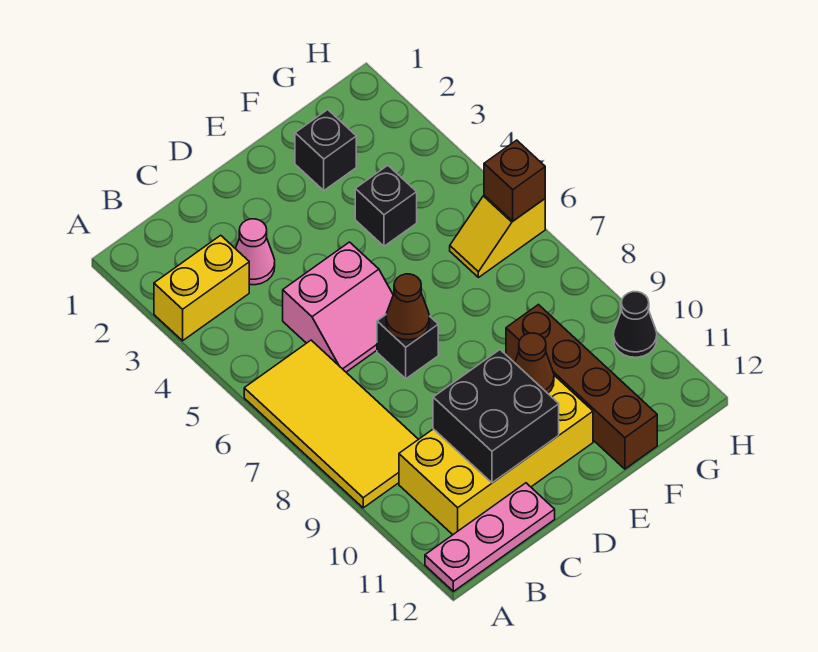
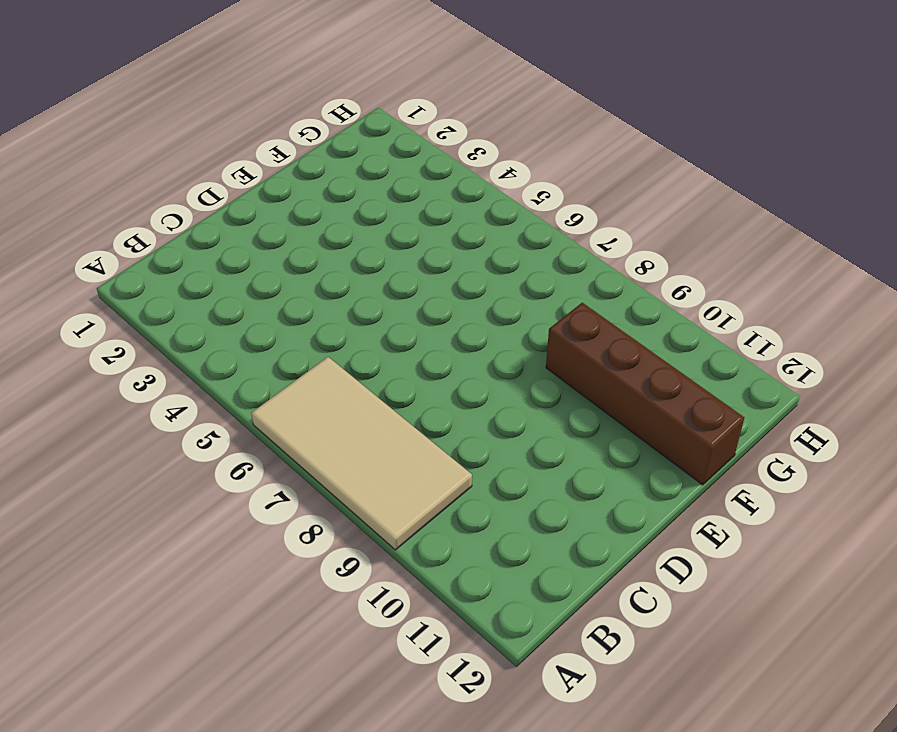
tan 2x4 tile [251,357,472,550] -> yellow 2x4 tile [244,340,418,508]
none -> yellow 1x2 brick [154,235,249,341]
none -> pink 1x3 plate [425,483,555,591]
none -> yellow 2x4 brick [399,375,593,535]

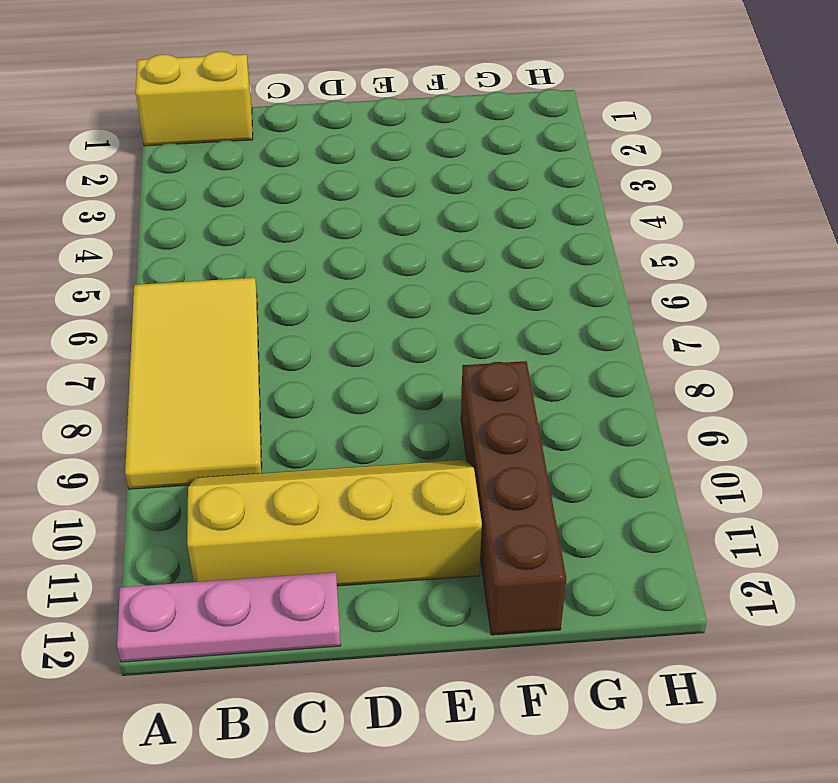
yellow 1x2 brick [136,52,253,146] -> yellow 1x2 brick moved to [154,235,249,341]
yellow 2x4 slope [187,460,482,586] -> yellow 2x4 brick [399,375,593,535]
none -> pink 1x1 cone [235,219,275,285]
none -> pink 2x2 slope [283,242,393,372]
none -> black 1x1 brick [377,315,438,379]

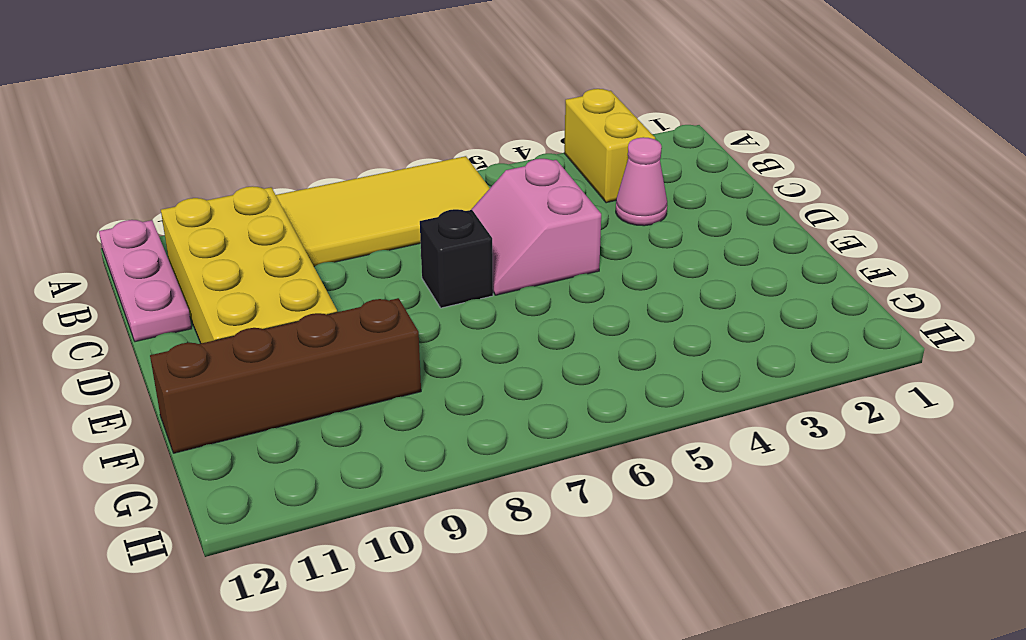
none -> black 1x1 brick [295,110,356,190]
none -> black 1x1 brick [355,165,417,246]
none -> yellow 1x2 slope [450,195,545,278]

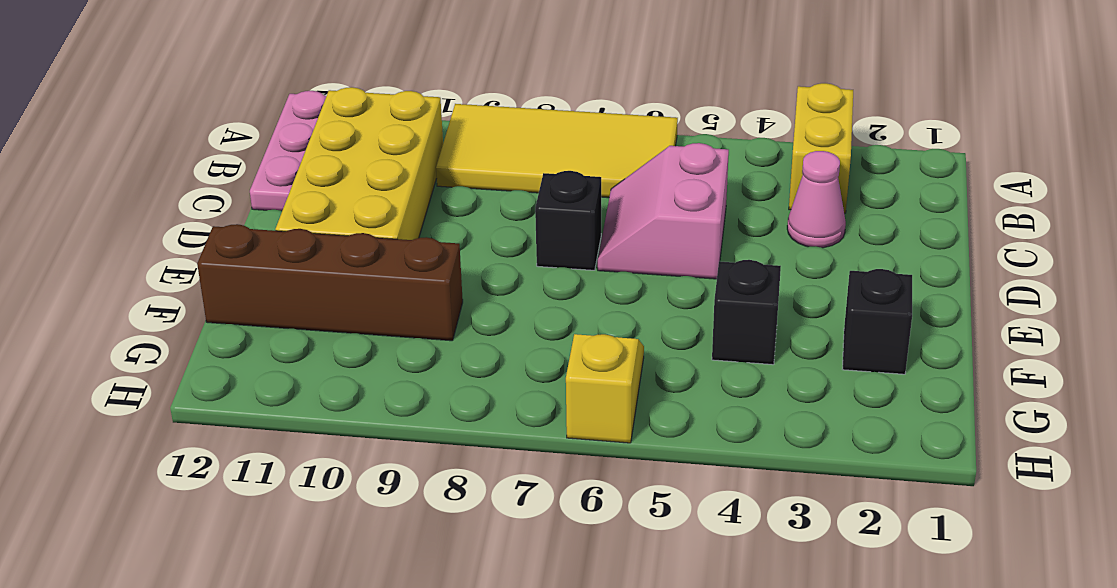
none -> black 1x1 cone [614,292,657,357]
none -> black 2x2 brick [433,350,559,483]
none -> brown 1x1 cone [386,274,429,340]

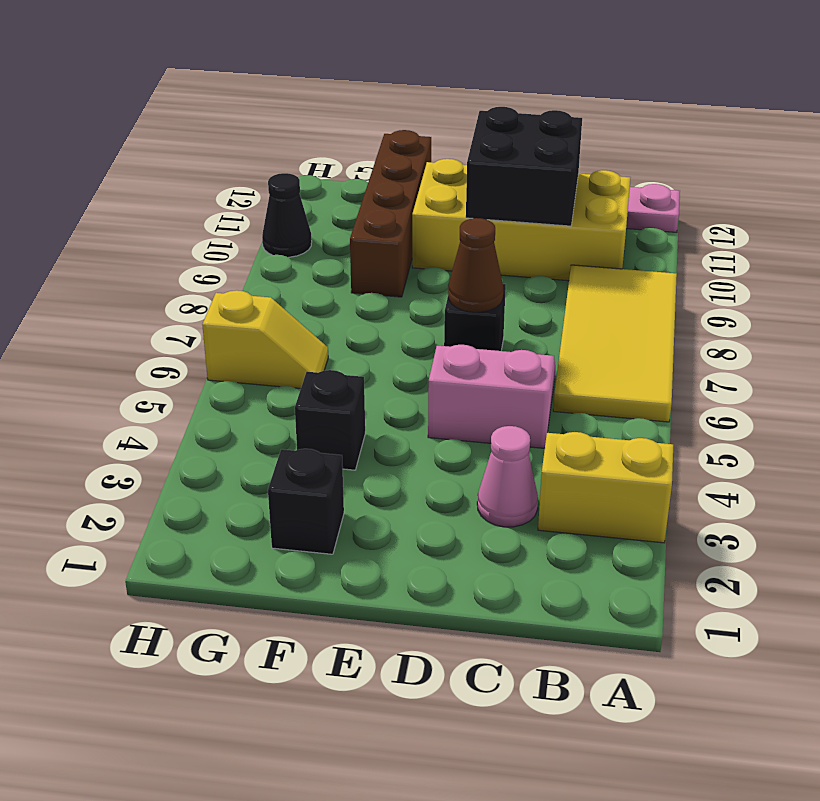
none -> brown 1x1 cone [515,333,554,393]
none -> brown 1x1 brick [484,140,545,221]

